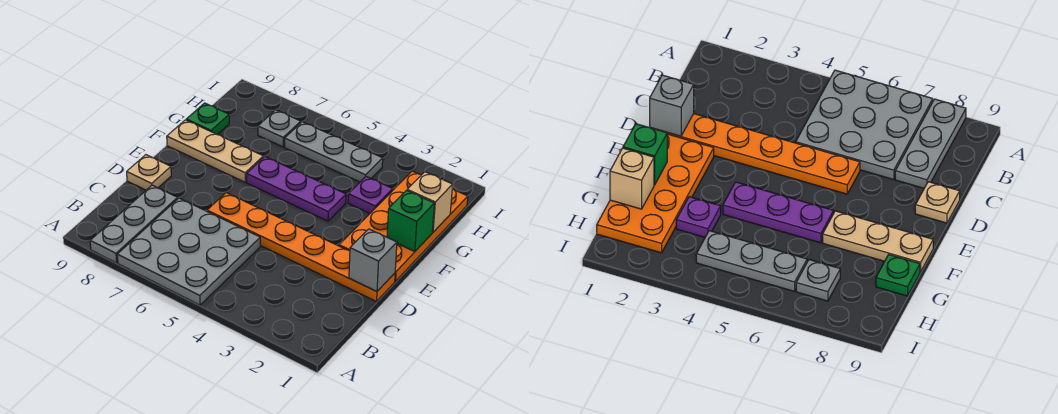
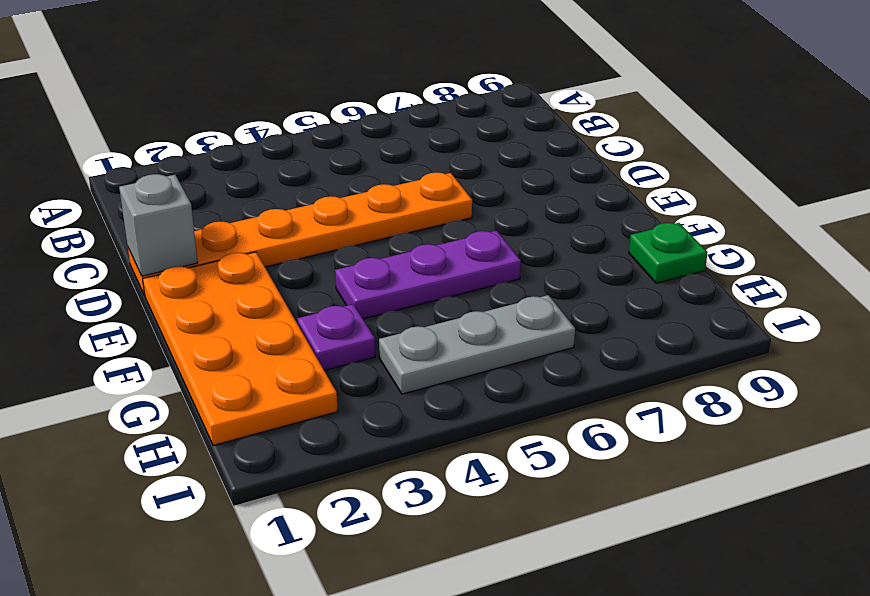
none -> grey 3x3 plate [117,198,260,305]
none -> grey 1x3 plate [90,185,178,263]
none -> tan 1x1 plate [127,155,171,190]

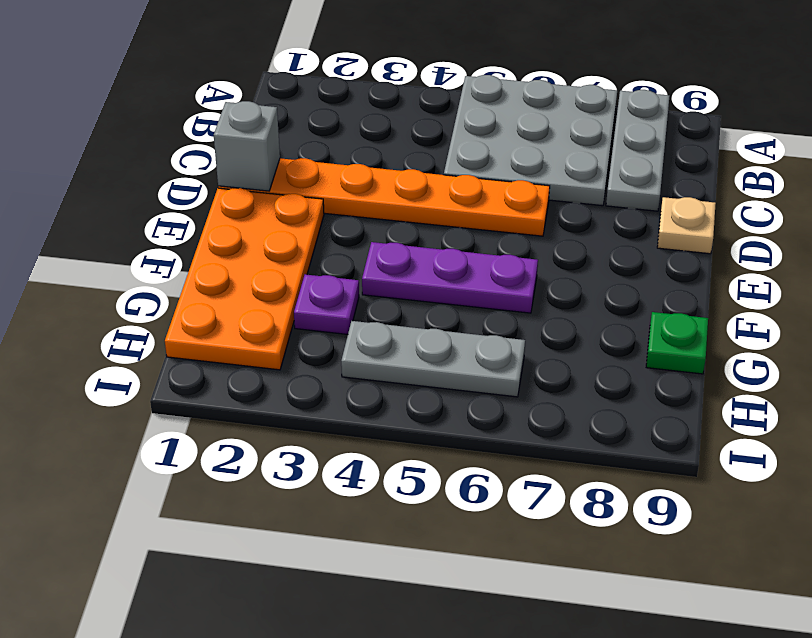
none -> tan 1x3 plate [167,120,264,182]
none -> grey 1x1 plate [258,110,301,147]
none -> green 1x1 brick [387,190,434,252]

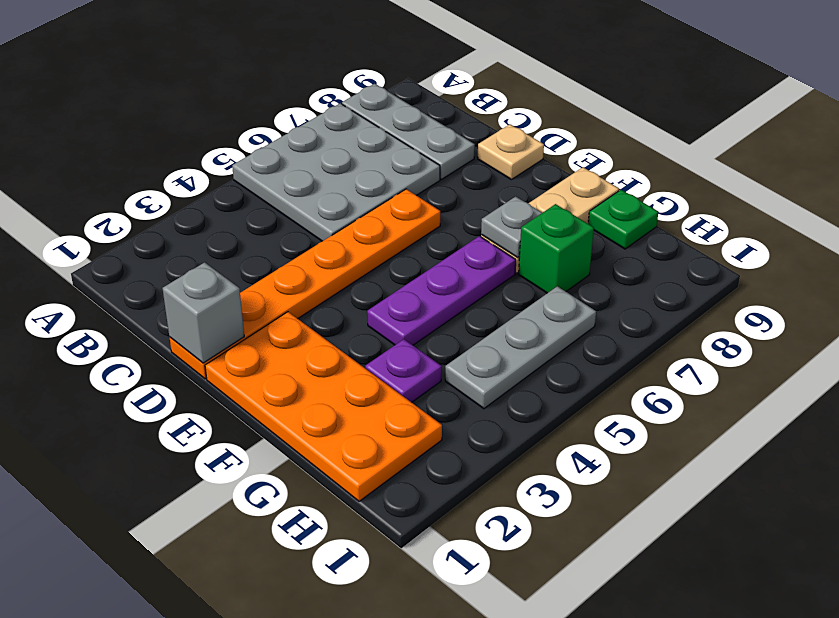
grey 1x1 plate [481,197,542,258] -> grey 1x1 plate moved to [258,110,301,147]
green 1x1 brick [519,204,594,293] -> green 1x1 brick moved to [387,190,434,252]
none -> tan 1x1 brick [407,172,453,232]

